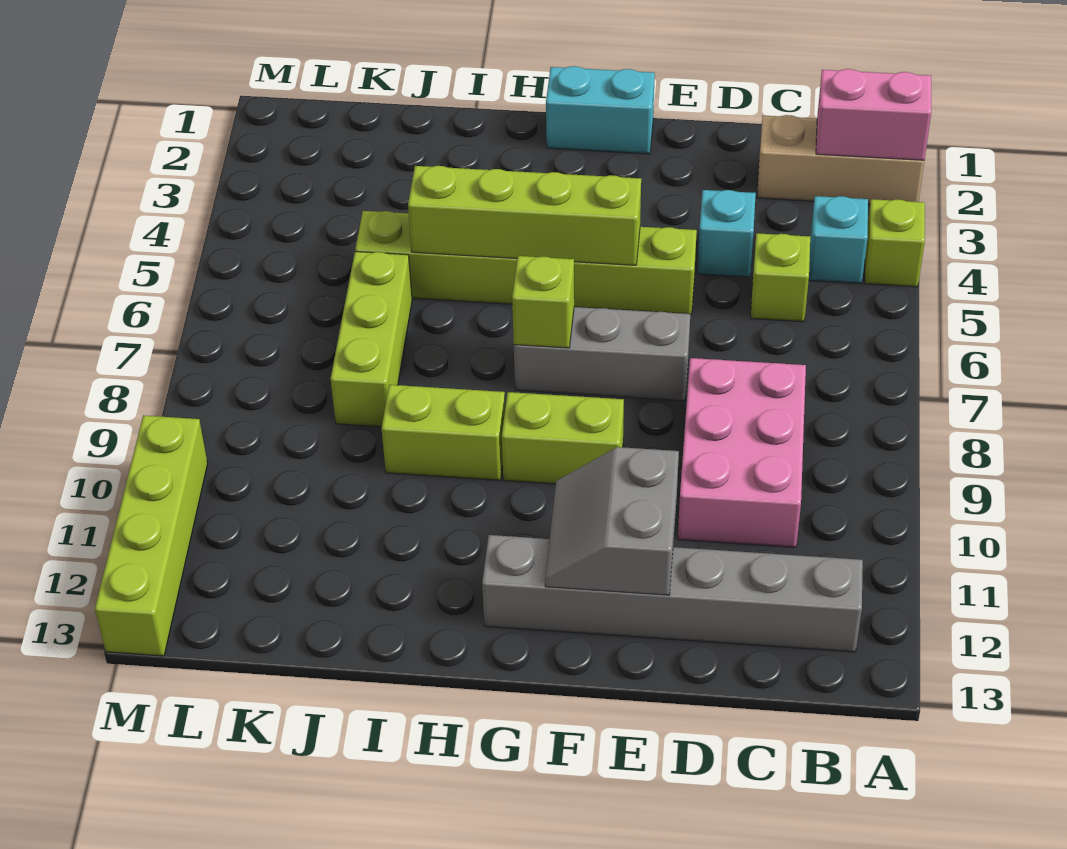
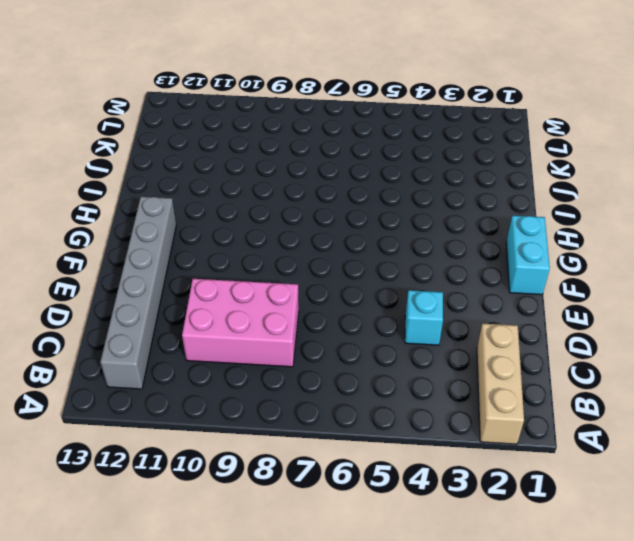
none -> lime 1x1 brick [865,199,925,287]
none -> cyan 1x1 brick [809,196,868,284]
none -> lime 1x1 brick [751,233,810,322]

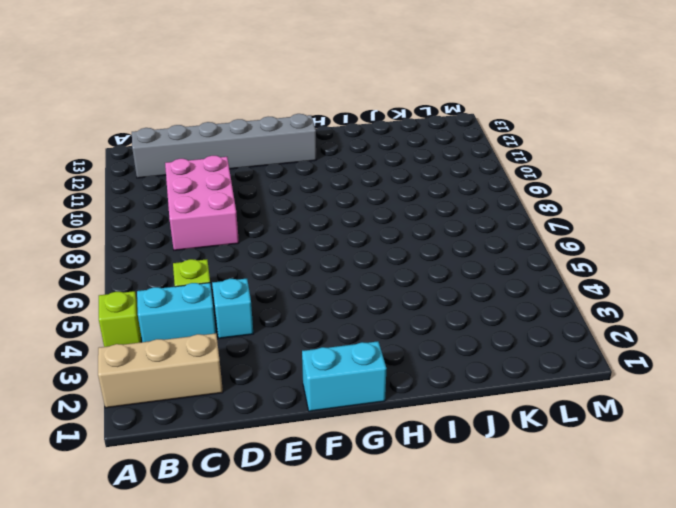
cyan 1x2 brick [137,283,216,342] -> cyan 1x1 brick [809,196,868,284]
none -> lime 1x6 brick [355,211,697,315]
none -> grey 1x3 brick [514,307,690,401]
none -> lime 1x2 brick [502,392,624,484]

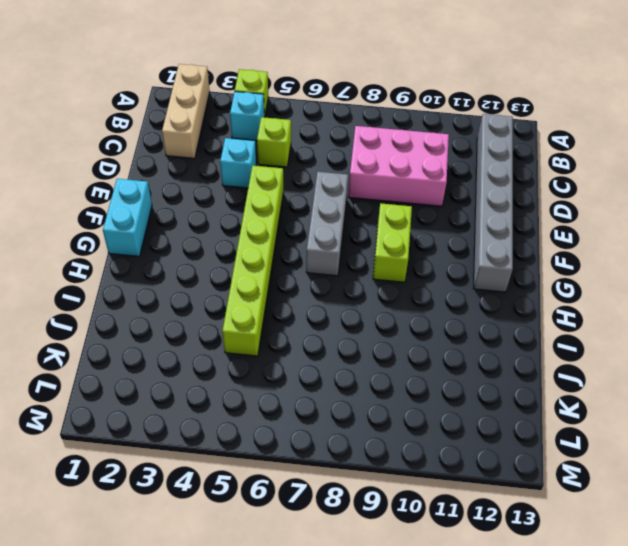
none -> lime 1x2 brick [382,385,505,480]
none -> lime 1x3 brick [331,252,412,427]
none -> lime 1x4 brick [95,415,208,656]

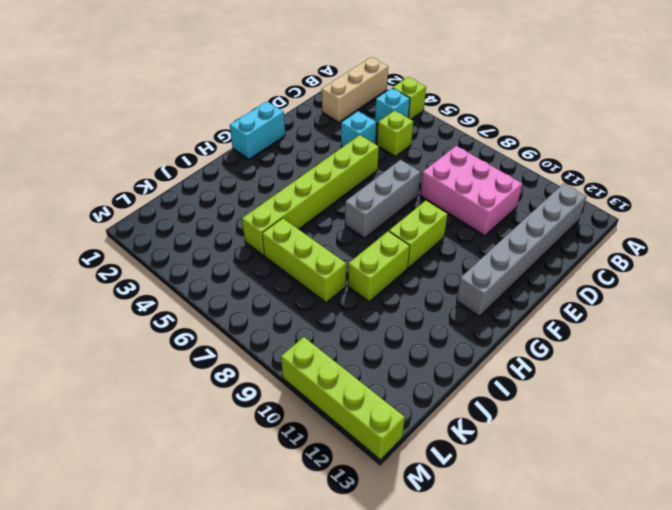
none -> pink 1x2 brick [816,69,931,160]
none -> grey 2x2 slope [545,447,679,595]
none -> lime 1x4 brick [408,166,641,265]

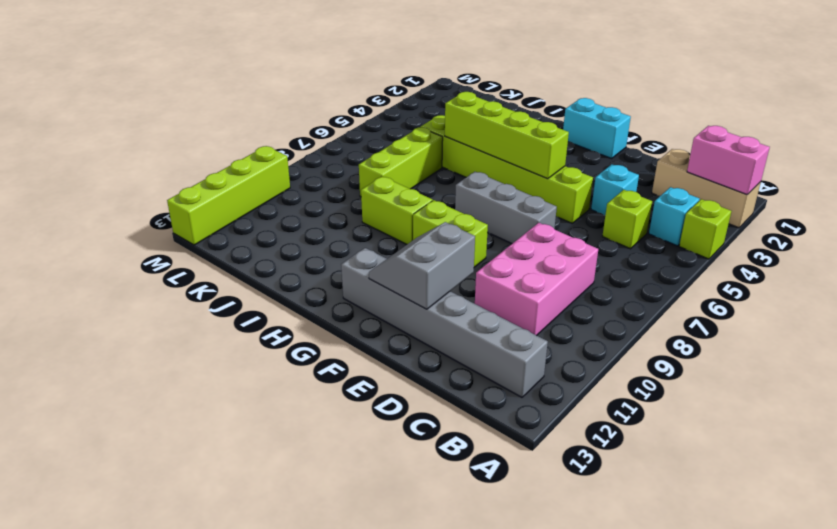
none -> lime 1x1 brick [512,256,574,348]

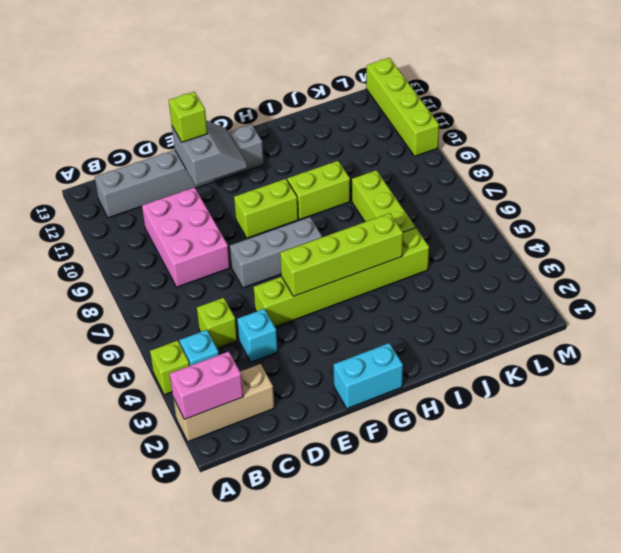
lime 1x1 brick [169,92,207,142] -> lime 1x1 brick moved to [512,256,574,348]

